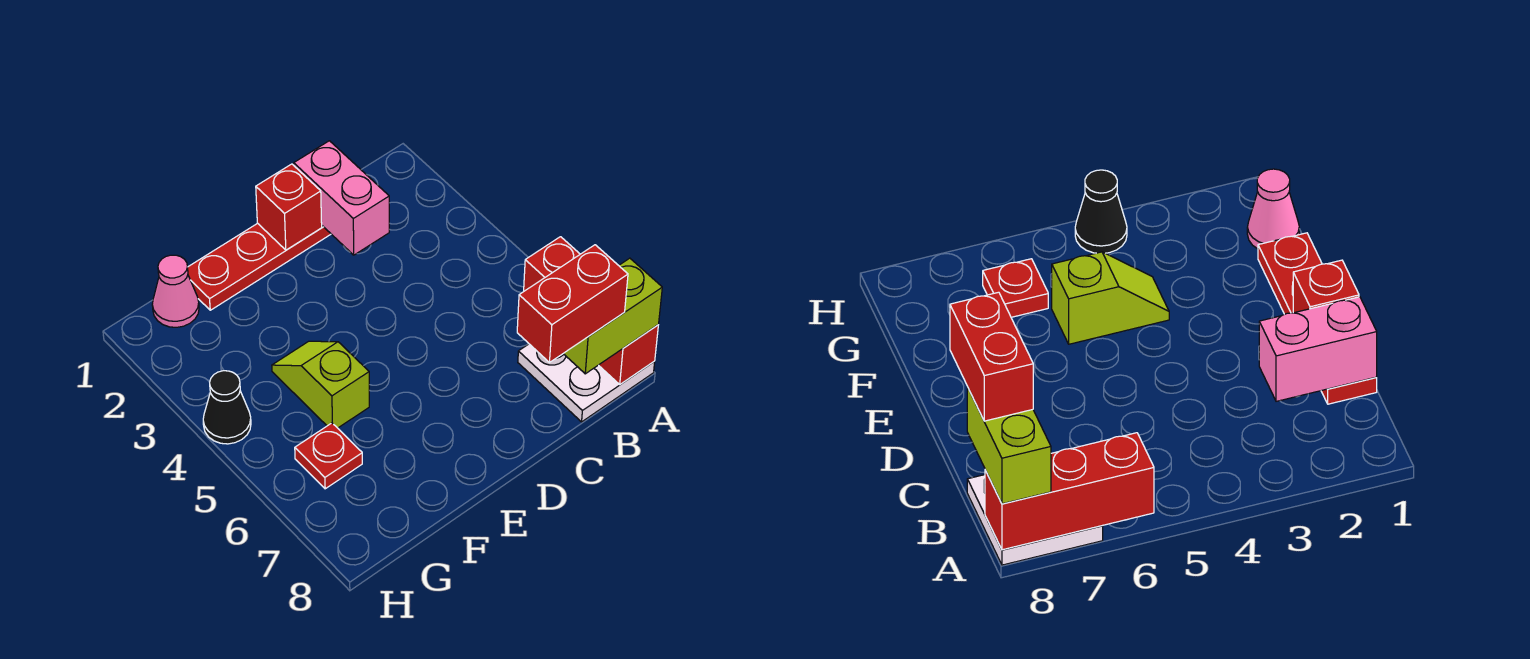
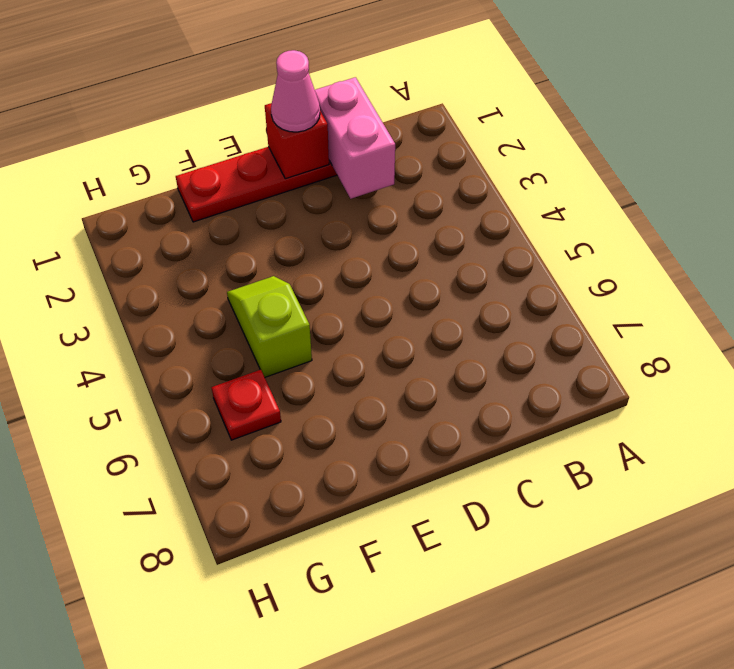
pink 1x1 cone [271,50,320,132] -> pink 1x1 cone moved to [152,255,199,327]
none -> white 2x2 plate [518,344,655,422]
none -> black 1x1 cone [203,371,251,444]

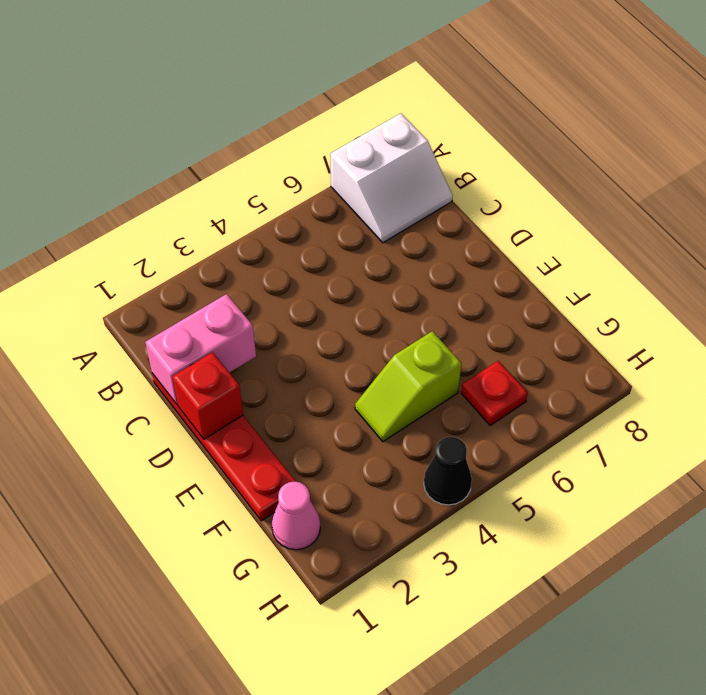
white 2x2 slope [330,113,453,243] -> white 2x2 plate [518,344,655,422]
none -> red 1x3 brick [524,237,658,384]
none -> lime 1x2 brick [563,258,662,374]

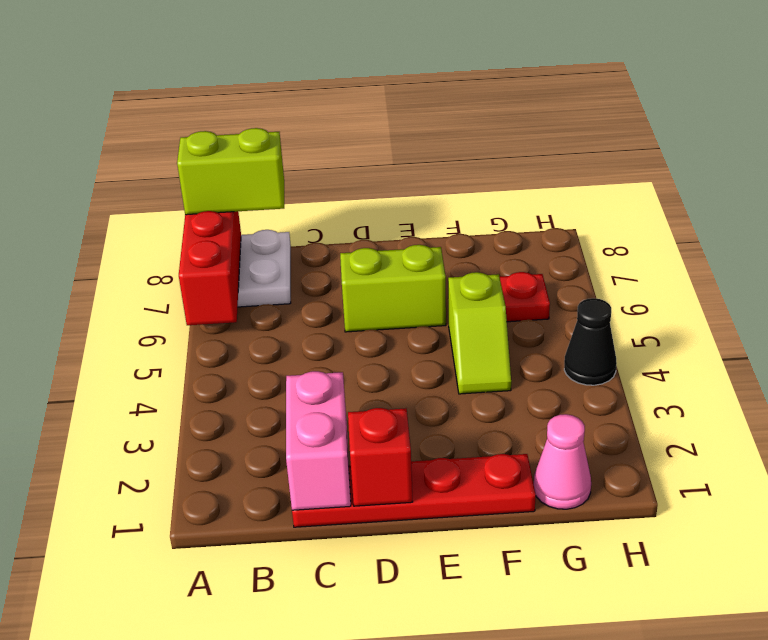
lime 1x2 brick [340,245,446,332] -> none
none -> red 1x2 brick [517,245,628,362]

